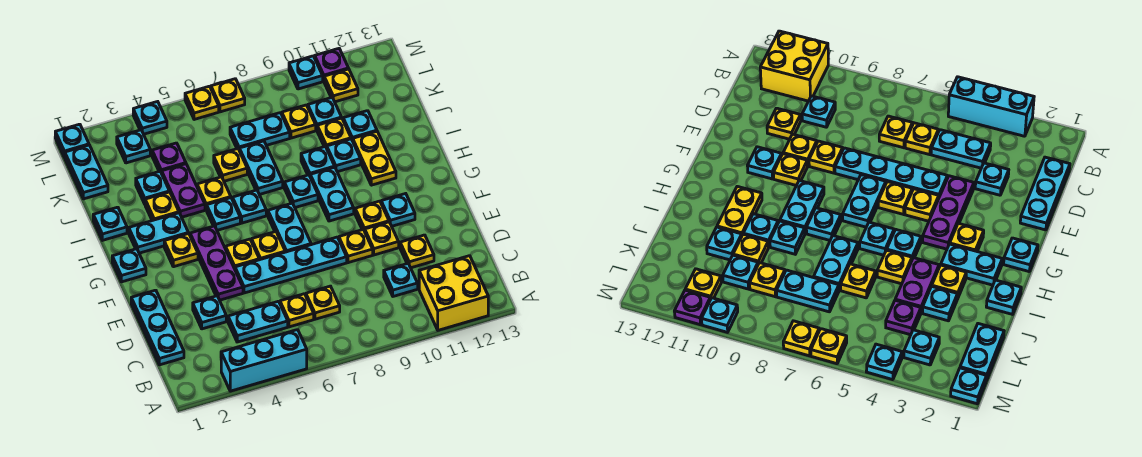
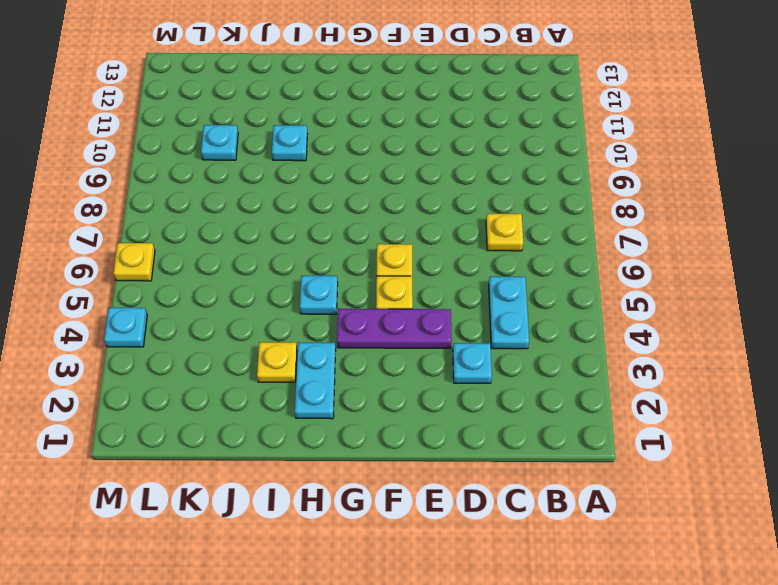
none -> cyan 1x3 brick [221,330,307,391]
none -> yellow 2x2 brick [419,256,488,330]
none -> cyan 1x3 plate [131,290,184,365]
none -> yellow 1x1 plate [280,294,314,327]

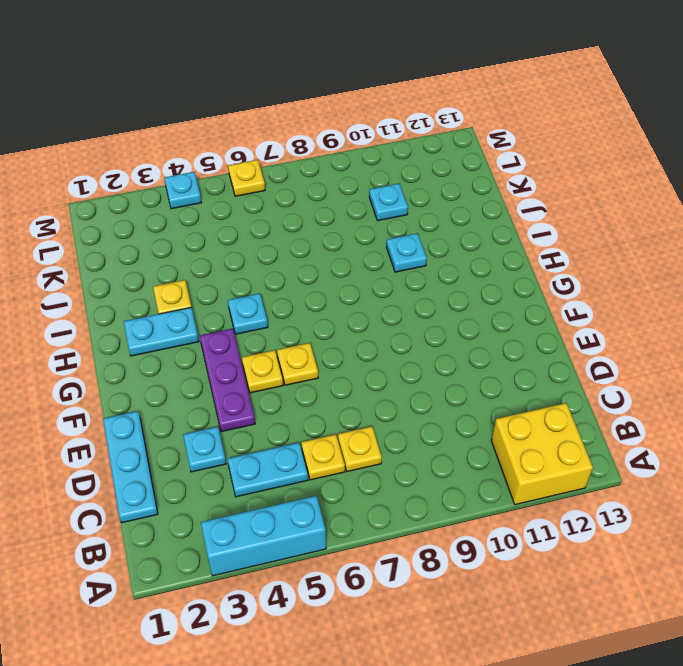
none -> cyan 1x1 plate [384,264,418,296]
none -> yellow 1x1 plate [400,235,434,268]
none -> cyan 1x4 plate [235,237,347,293]
none -> yellow 1x1 plate [339,230,373,263]

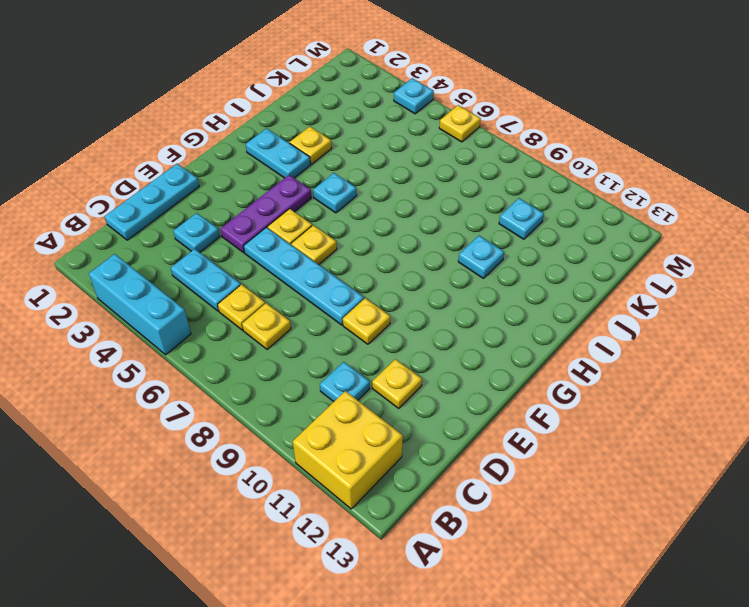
none -> yellow 1x1 plate [365,222,399,255]
none -> cyan 1x2 plate [268,203,311,252]
none -> yellow 1x1 plate [355,201,389,231]
none -> cyan 1x1 plate [381,194,415,226]

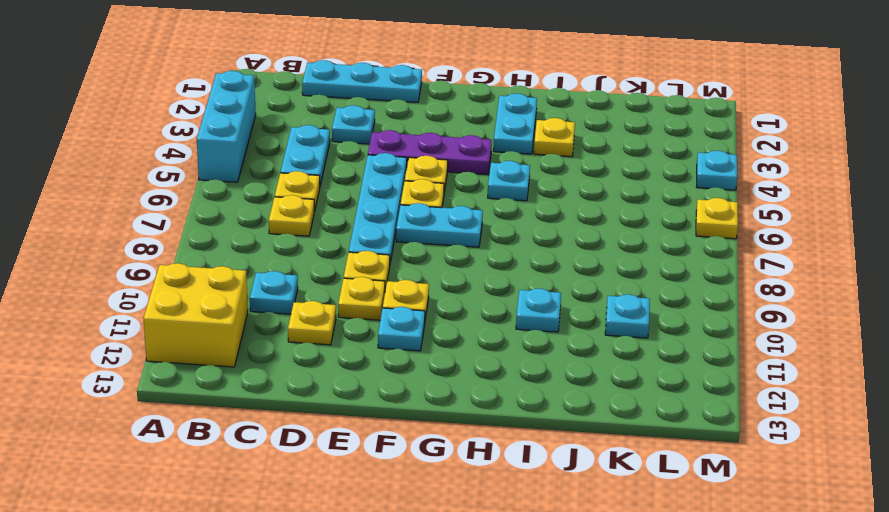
none -> cyan 1x1 plate [112,249,146,282]
none -> yellow 1x1 plate [164,233,198,267]
none -> cyan 1x2 plate [310,167,354,221]
none -> cyan 1x1 plate [233,190,266,223]

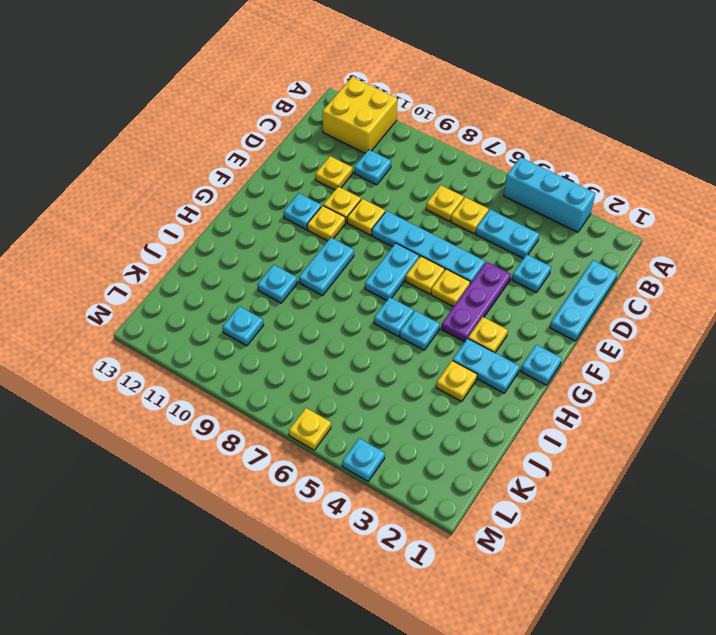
none -> cyan 1x1 plate [284,175,318,208]
none -> yellow 1x2 plate [353,131,396,185]
none -> cyan 1x1 plate [93,207,127,240]
none -> purple 1x2 plate [162,164,205,217]

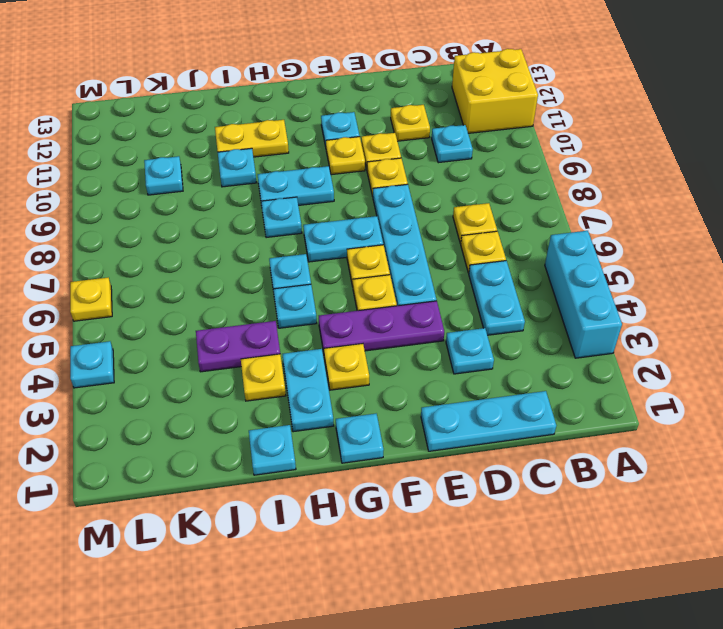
none -> yellow 1x1 plate [197,177,231,210]
none -> cyan 1x2 plate [239,141,283,195]
none -> cyan 1x1 plate [301,147,335,176]
none -> cyan 1x1 plate [136,171,169,204]

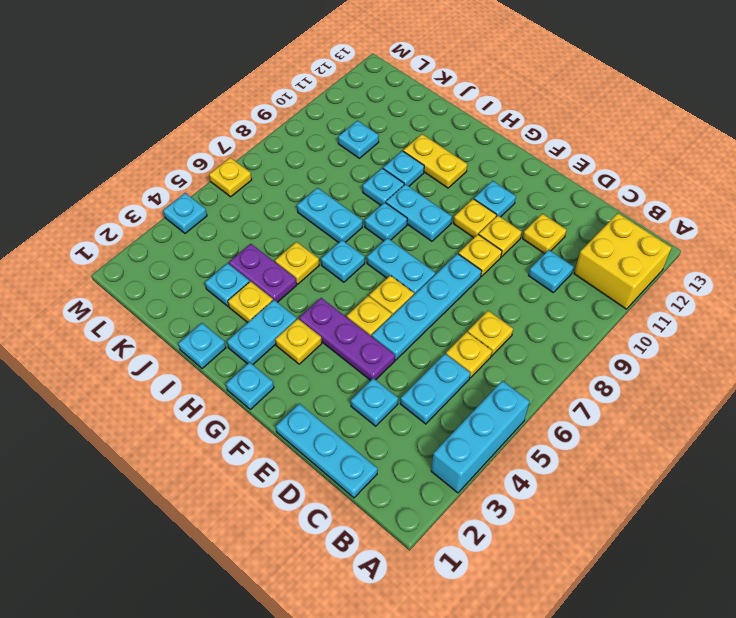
none -> cyan 1x1 plate [207,198,240,230]
none -> yellow 1x1 plate [214,149,247,181]
none -> yellow 1x1 plate [317,118,351,148]
none -> cyan 1x1 plate [343,111,377,141]

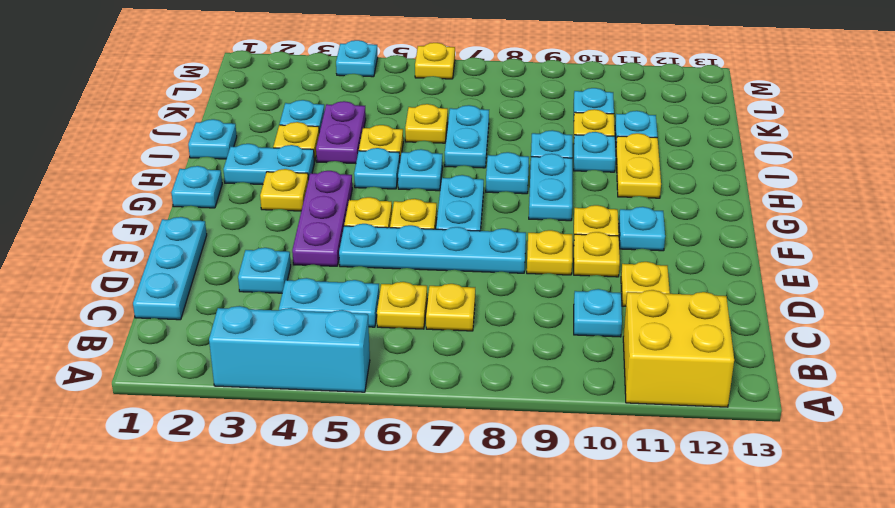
none -> cyan 1x2 plate [65,145,108,199]
none -> purple 1x1 plate [152,143,186,173]
none -> cyan 1x2 plate [230,113,290,149]
none -> yellow 1x1 plate [282,105,316,138]

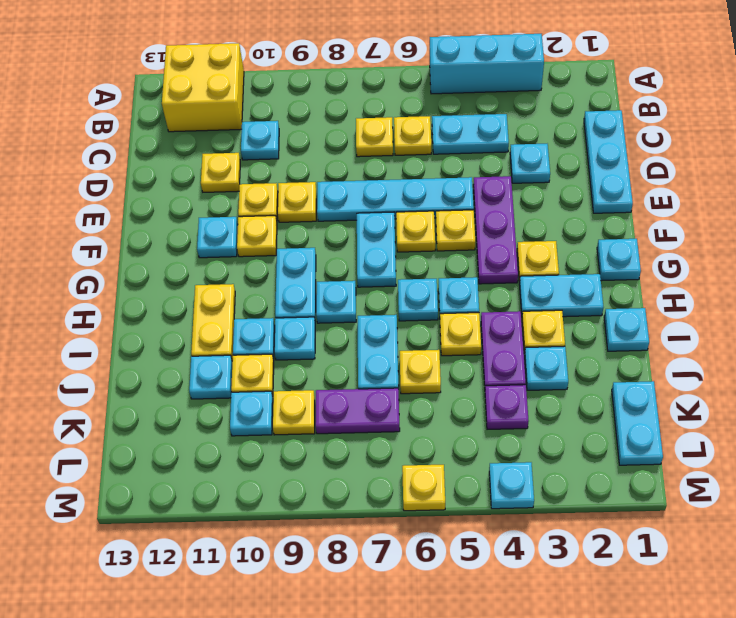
purple 1x2 plate [315,388,400,434] -> cyan 1x2 plate [230,113,290,149]
none -> cyan 1x1 plate [117,130,150,163]
none -> yellow 1x1 plate [324,69,358,102]
none -> cyan 1x1 plate [55,124,89,157]
none -> yellow 1x1 plate [211,79,245,112]

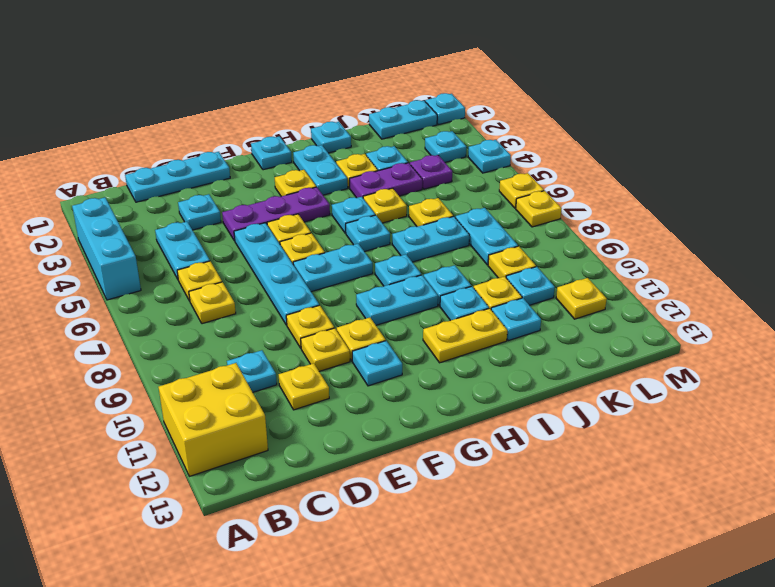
none -> cyan 1x1 plate [289,56,323,89]
none -> purple 1x1 plate [315,49,349,81]

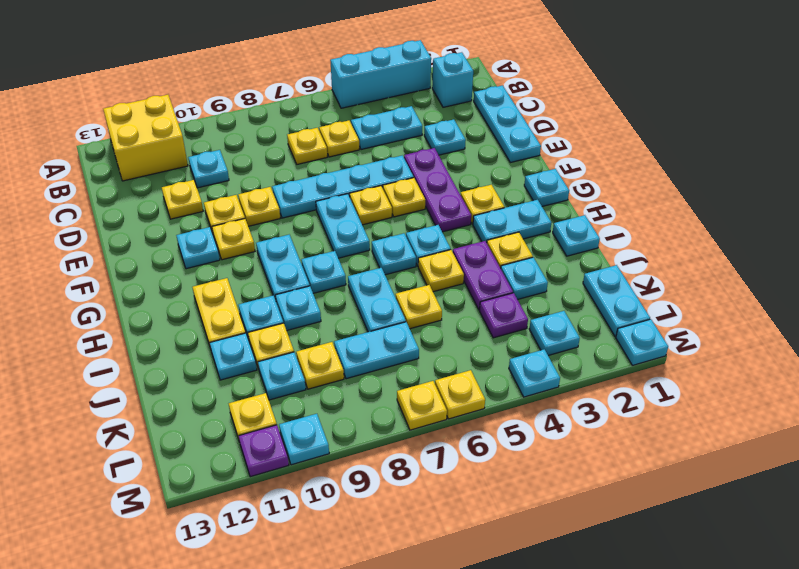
cyan 1x1 brick [432,52,473,107] -> none

